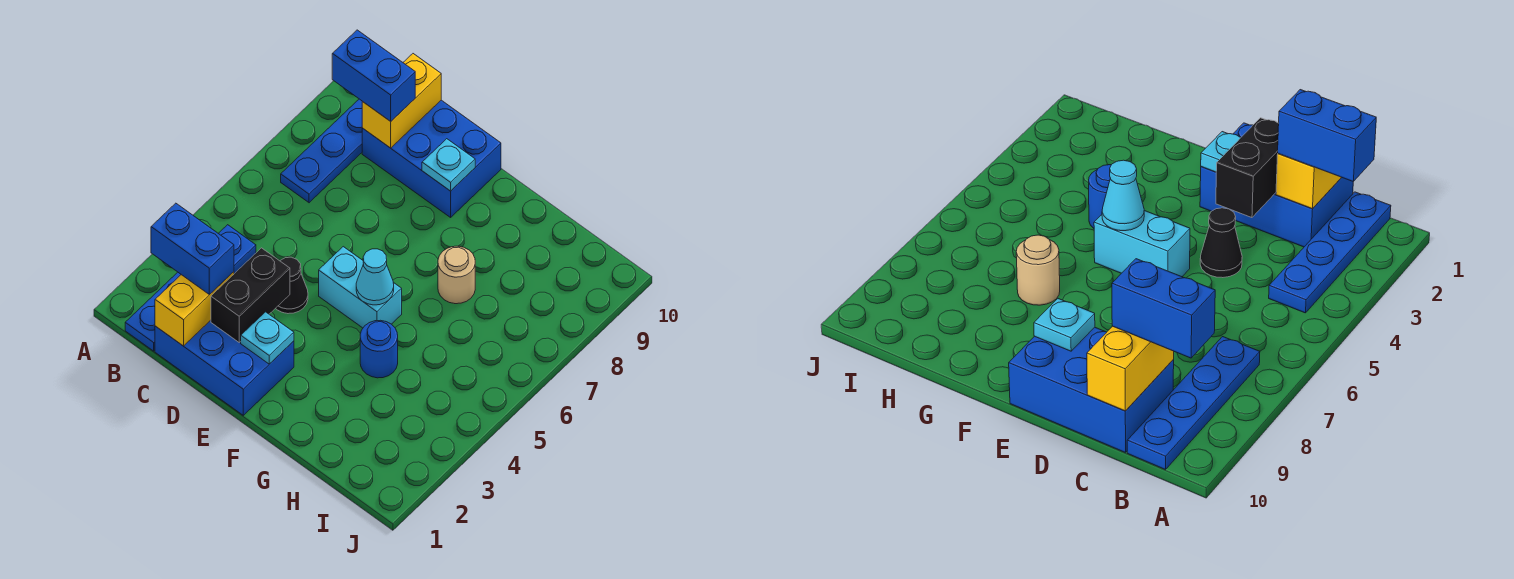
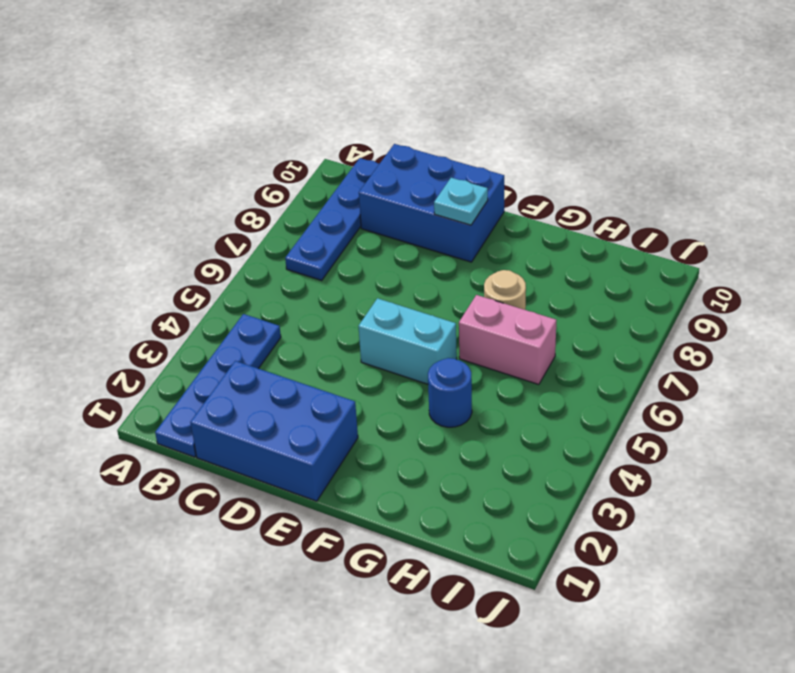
pink 1x2 brick [459,295,556,385] -> none
none -> black 1x1 cone [276,257,308,314]
none -> yellow 1x2 brick [155,272,234,346]
none -> yellow 1x2 brick [362,54,441,148]

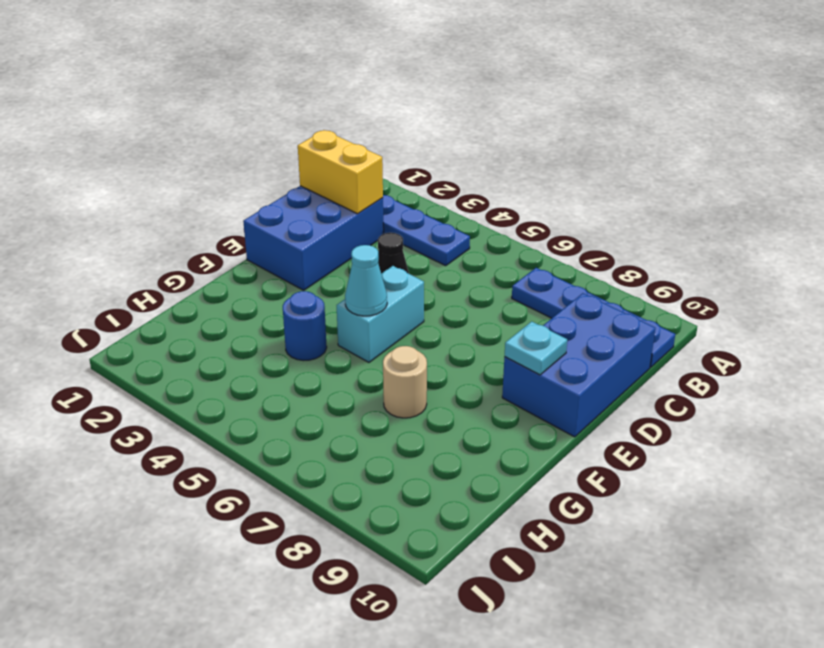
none -> yellow 1x2 brick [362,54,441,148]
none -> black 1x2 brick [211,248,290,342]
none -> cyan 1x1 plate [241,312,294,364]

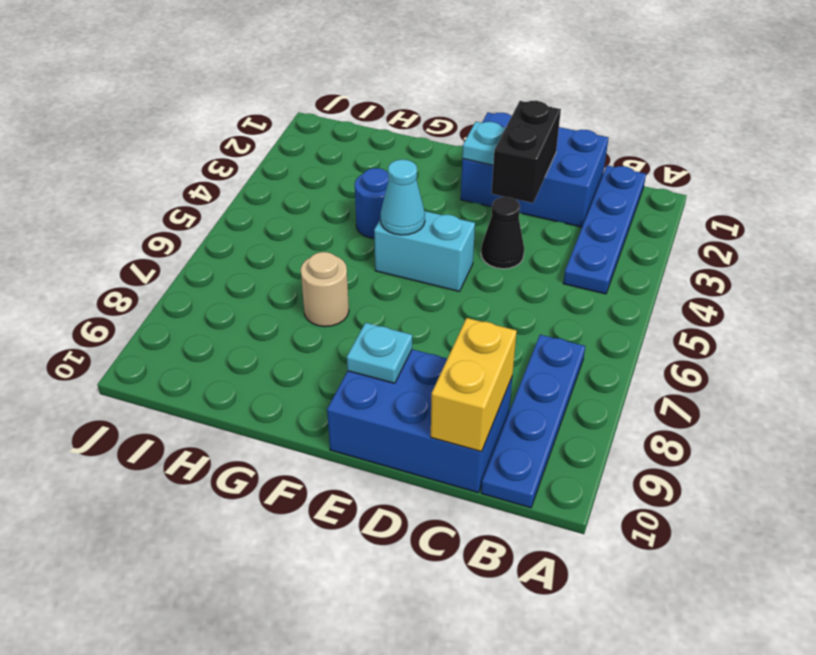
none -> yellow 1x2 brick [155,272,234,346]
none -> blue 1x2 brick [151,203,234,295]
none -> blue 1x2 brick [332,30,415,121]

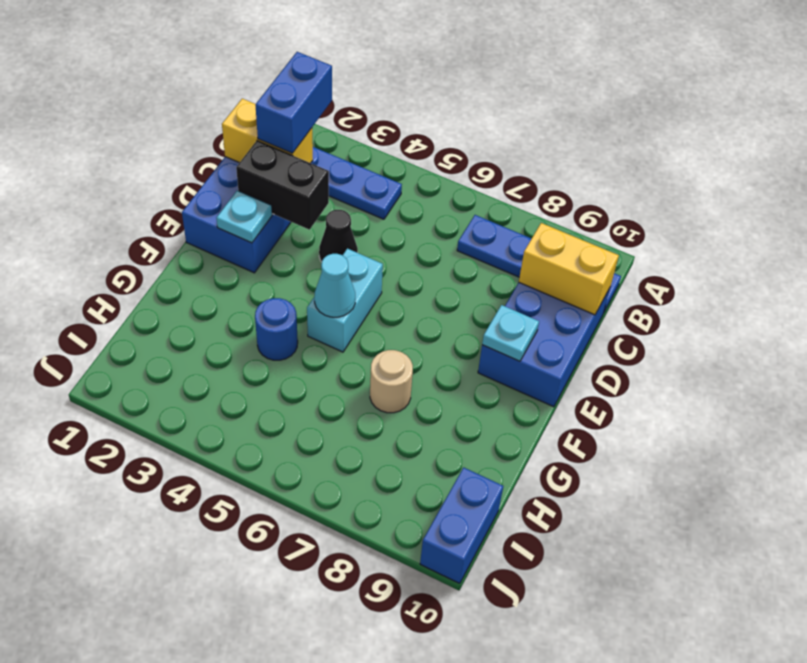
blue 1x2 brick [420,468,503,584] -> blue 1x2 brick moved to [332,30,415,121]

